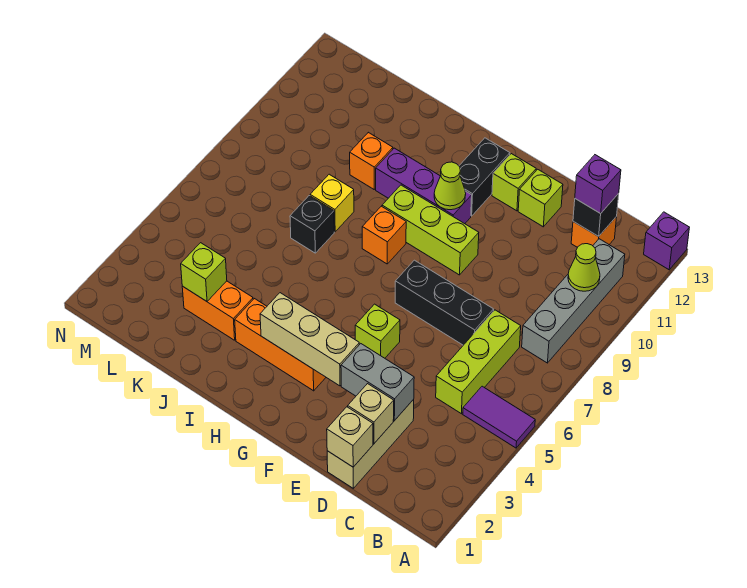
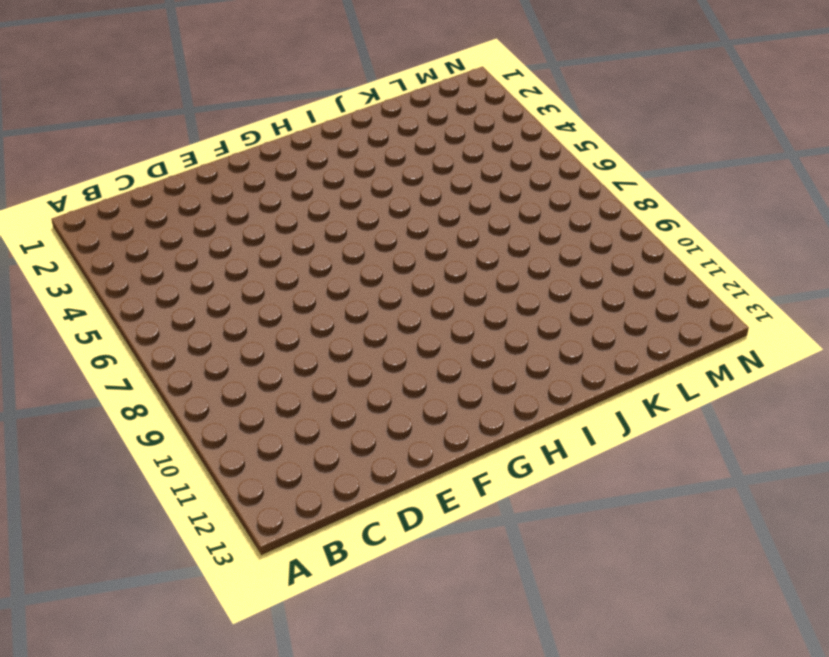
none -> purple 1x2 tile [463,386,535,448]
none -> purple 1x1 brick [644,212,689,270]
none -> grey 1x4 brick [522,239,625,363]

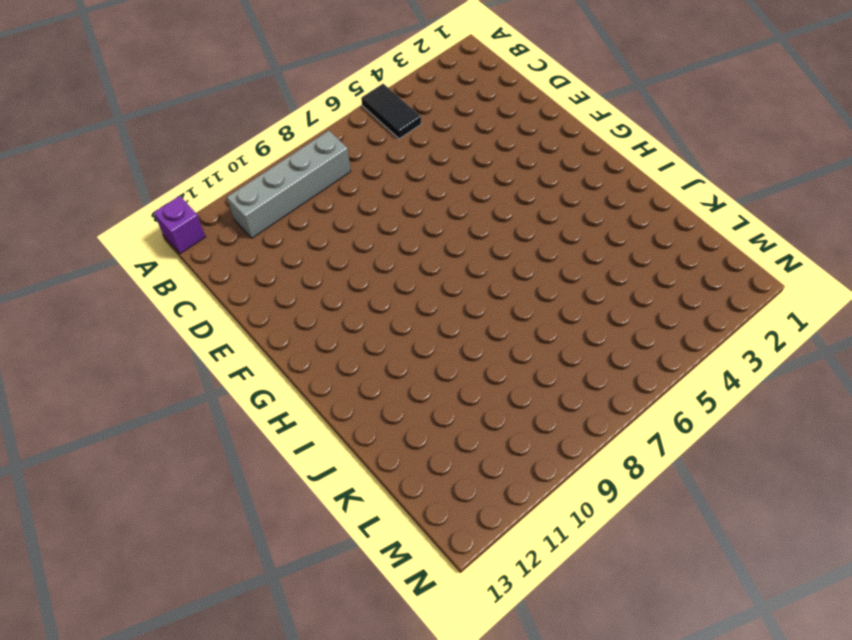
black 1x2 tile [361,84,421,139] -> purple 1x2 tile [463,386,535,448]
none -> lime 1x3 brick [436,310,521,414]
none -> orange 1x1 brick [571,217,617,247]
none -> tan 1x3 brick [327,399,414,488]

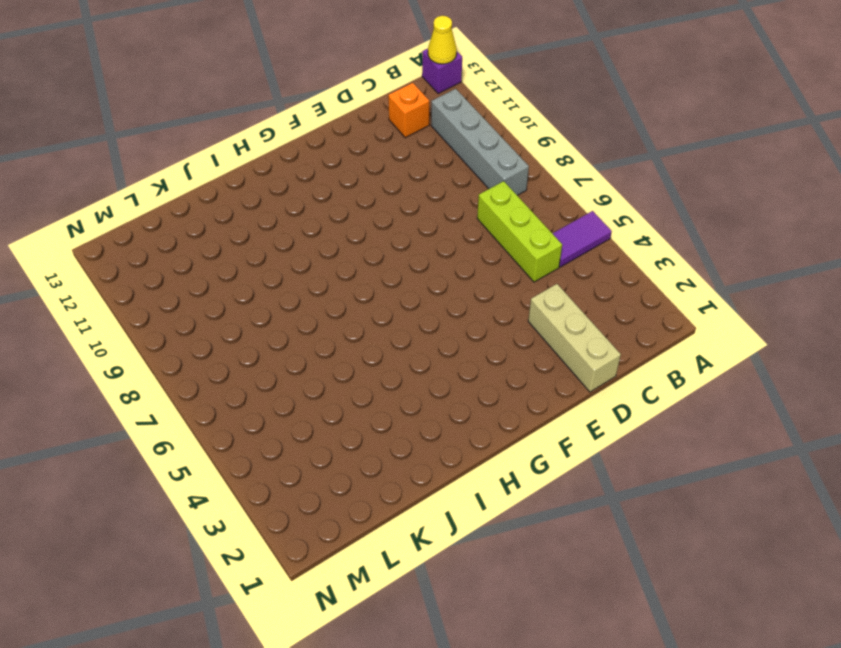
yellow 1x1 cone [428,16,457,64] -> none
none -> black 1x3 brick [395,260,494,345]
none -> lime 1x1 brick [518,169,563,227]
none -> lime 1x1 brick [355,304,400,358]

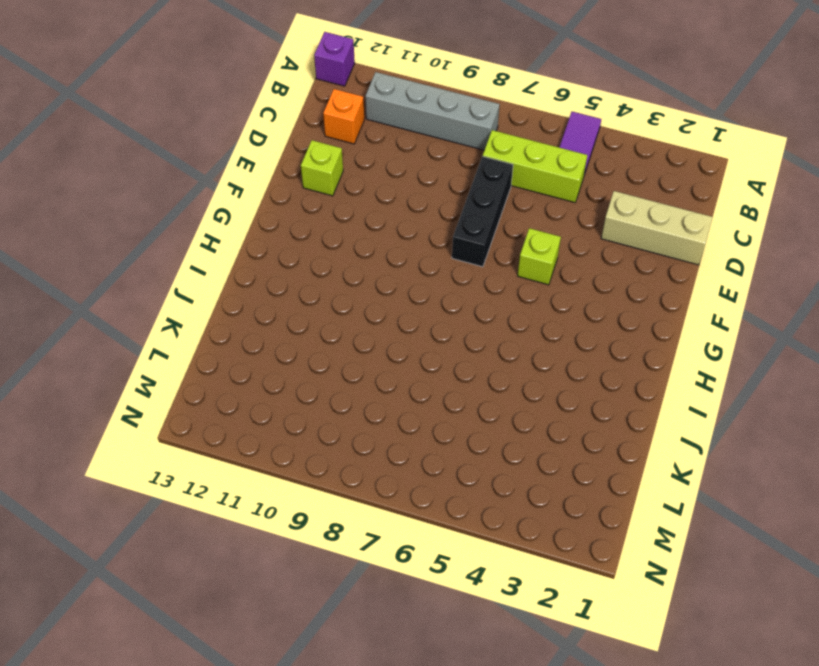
none -> lime 1x3 brick [382,185,479,275]
none -> lime 1x1 brick [492,154,536,211]
none -> orange 1x3 brick [235,299,326,391]

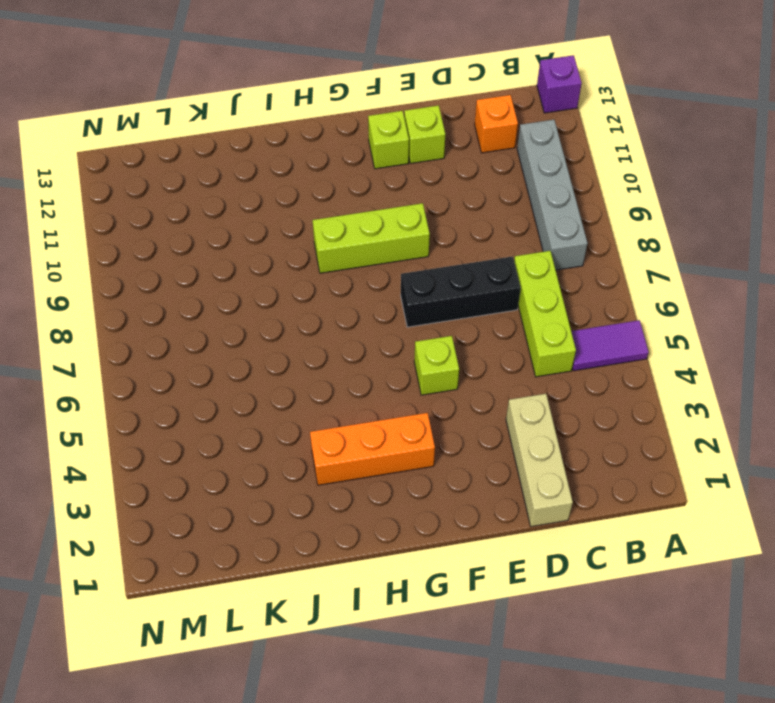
none -> purple 1x3 brick [376,148,472,224]
none -> black 1x2 brick [459,138,510,216]
none -> orange 1x1 brick [362,206,406,264]

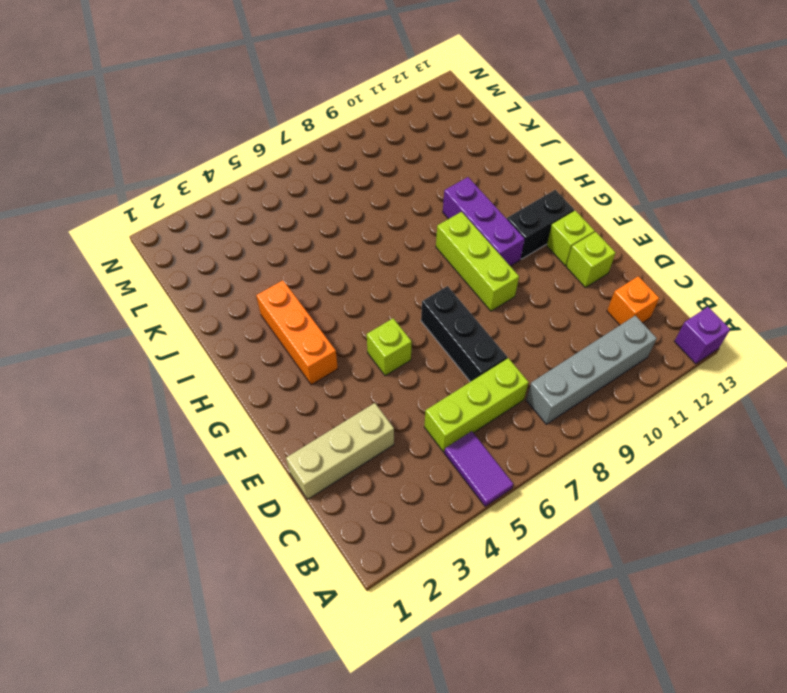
none -> orange 1x1 brick [362,206,406,264]
none -> orange 1x2 brick [182,281,253,340]
none -> black 1x1 brick [290,196,334,253]

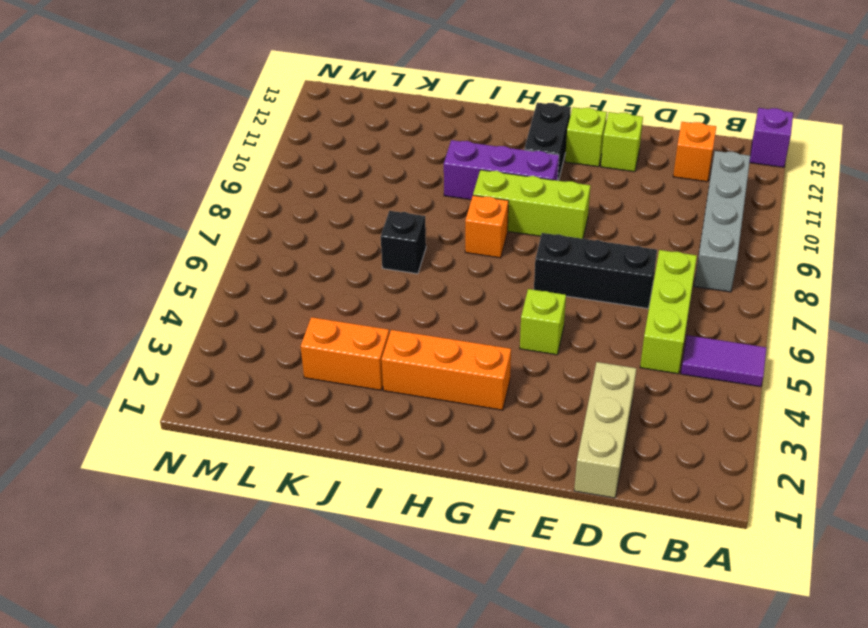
none -> yellow 1x1 brick [310,174,354,232]
none -> orange 1x1 brick [350,132,393,189]
none -> lime 1x1 cone [568,244,600,291]

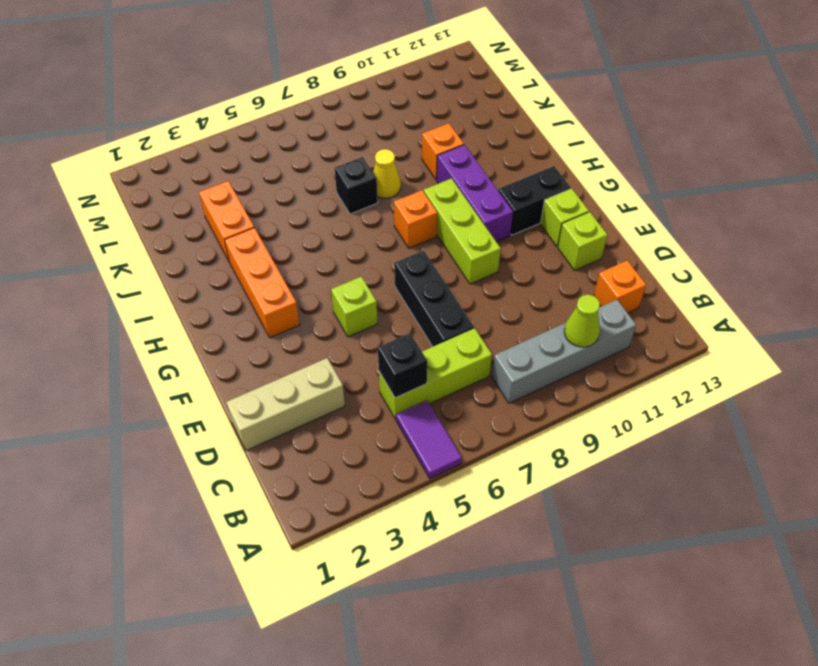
black 1x1 brick [378,333,427,398] -> black 1x1 brick moved to [573,194,619,236]
yellow 1x1 cone [373,149,401,198] -> yellow 1x1 brick [310,174,354,232]
none -> purple 1x1 brick [644,212,689,270]
none -> tan 1x1 brick [327,407,373,467]
none -> tan 1x1 brick [348,384,394,444]

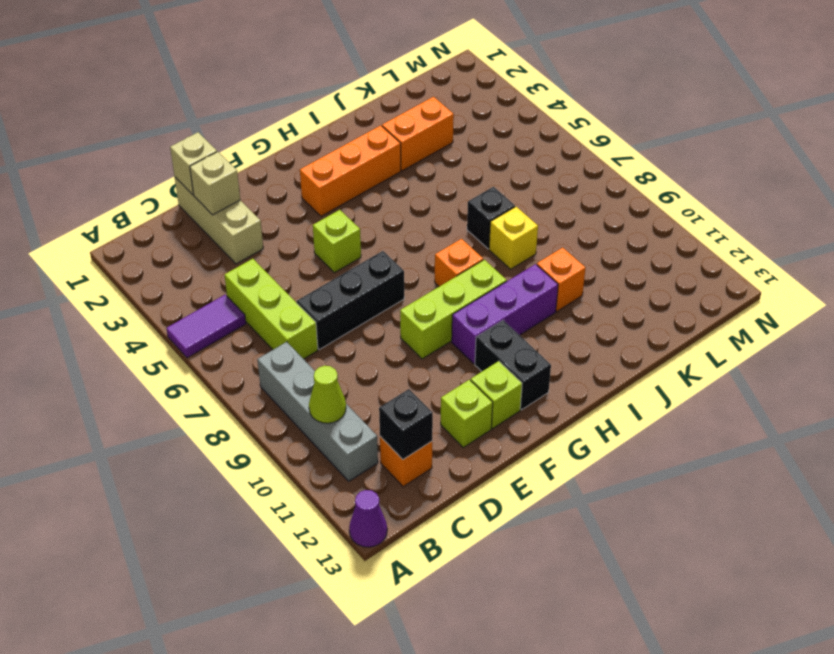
purple 1x1 cone [349,490,387,547] -> purple 1x1 brick [644,212,689,270]
none -> grey 1x2 brick [341,344,414,421]
none -> tan 1x3 brick [260,293,359,386]
none -> lime 1x1 cone [434,162,466,210]

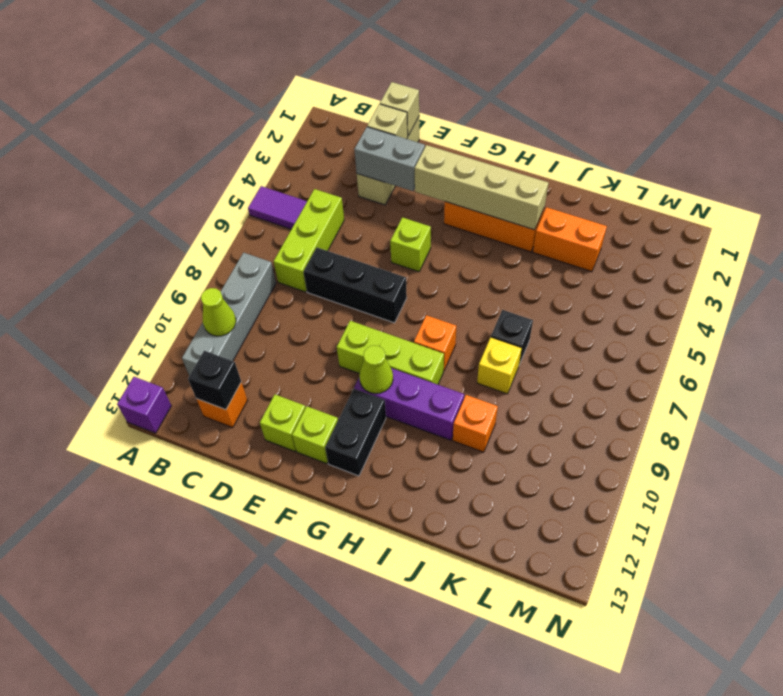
tan 1x4 brick [415,145,548,230] -> tan 1x3 brick [260,293,359,386]
none -> lime 1x1 brick [181,243,227,301]
none -> purple 1x1 brick [575,155,621,214]

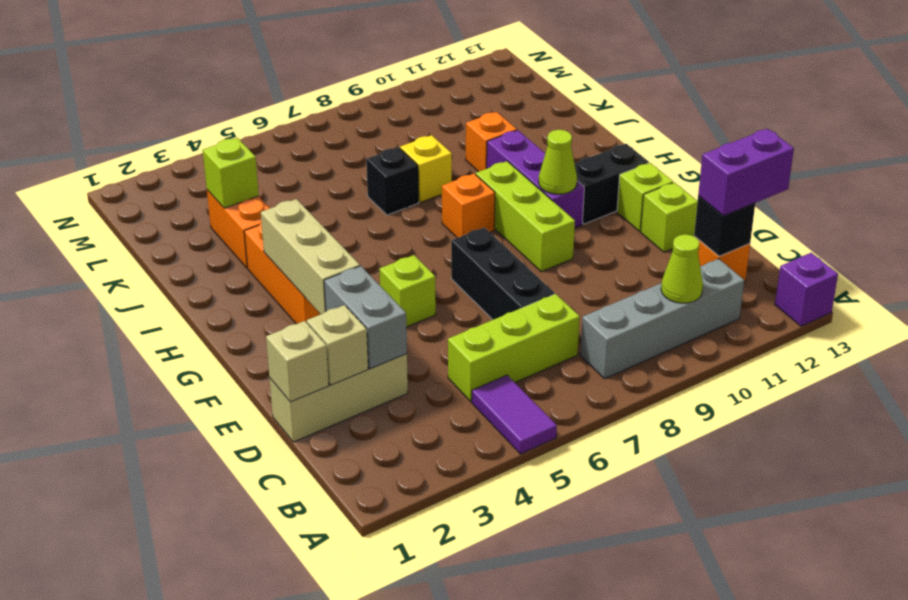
purple 1x2 brick [698,129,794,216] -> purple 1x1 brick [575,155,621,214]

